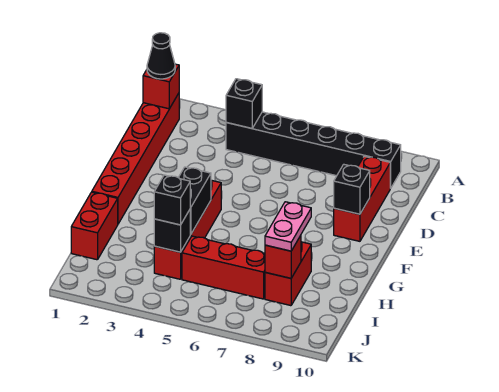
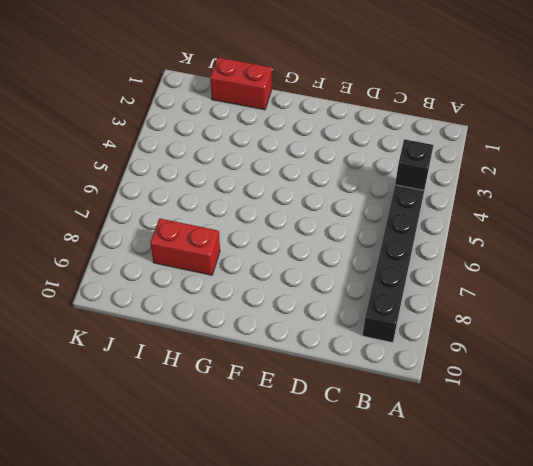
none -> red 1x6 brick [92,93,179,224]
none -> red 1x3 brick [334,156,390,241]
none -> red 1x4 brick [154,180,221,279]

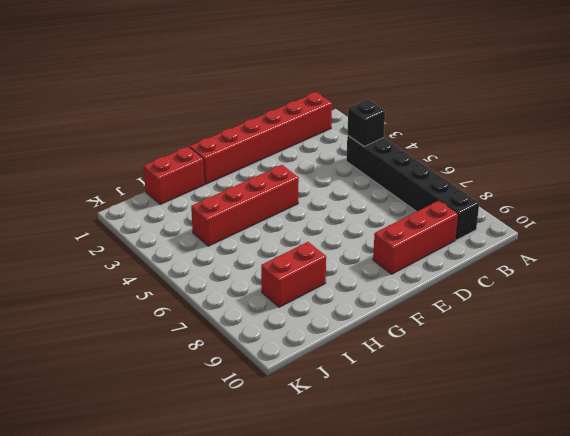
none -> red 1x3 brick [182,236,265,299]
none -> red 1x1 brick [143,64,179,109]
none -> black 1x1 brick [334,164,370,214]

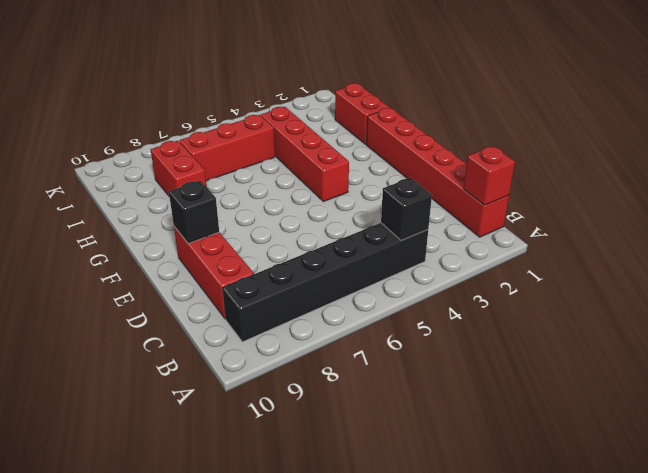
none -> black 1x2 brick [178,167,211,234]
none -> black 1x1 brick [154,210,190,252]
none -> red 1x1 brick [265,235,301,278]

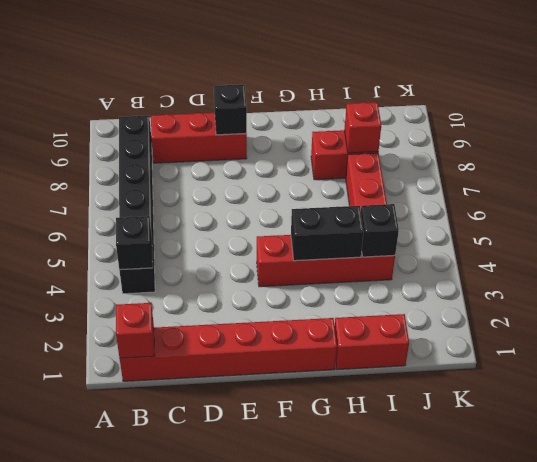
none -> black 1x1 cone [147,33,175,79]
none -> pink 1x2 plate [265,202,311,251]
none -> black 1x1 brick [154,175,190,225]

